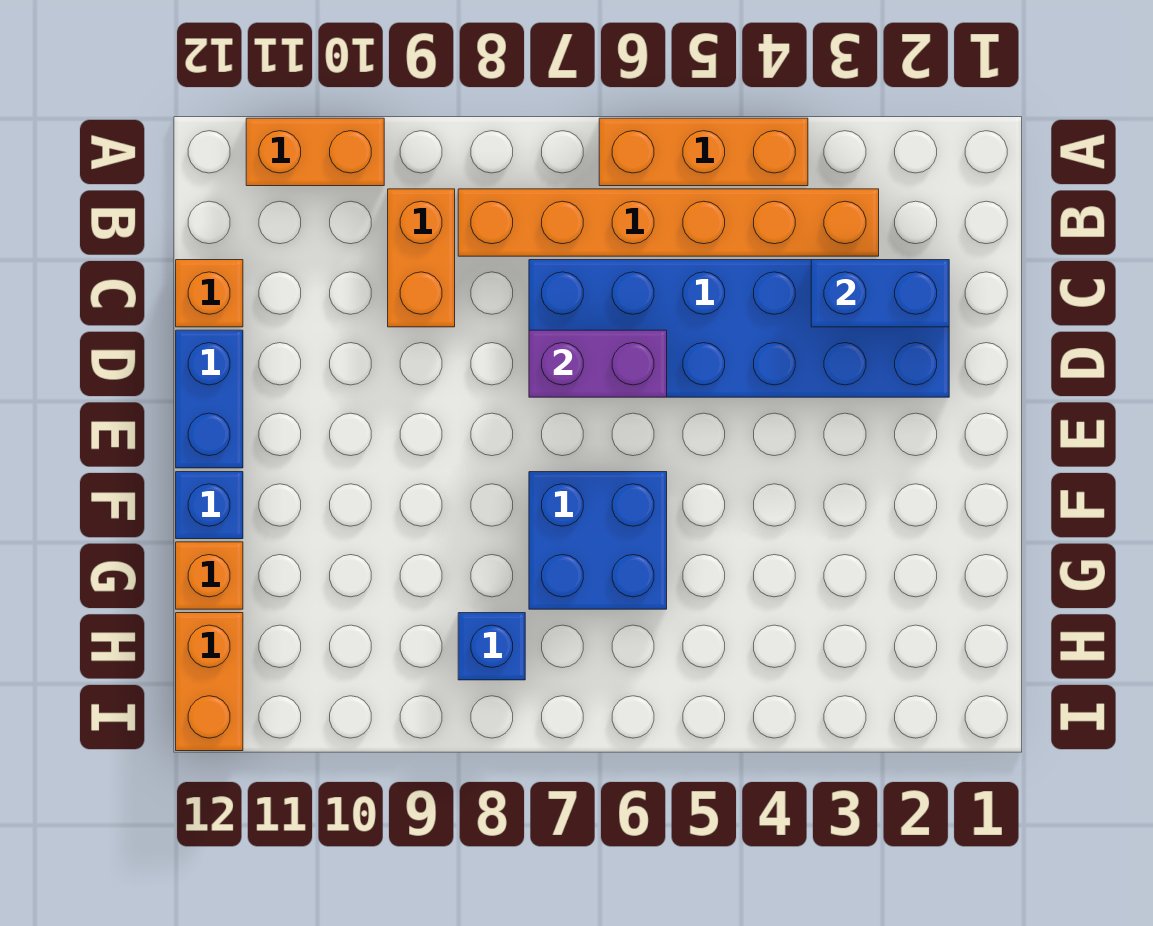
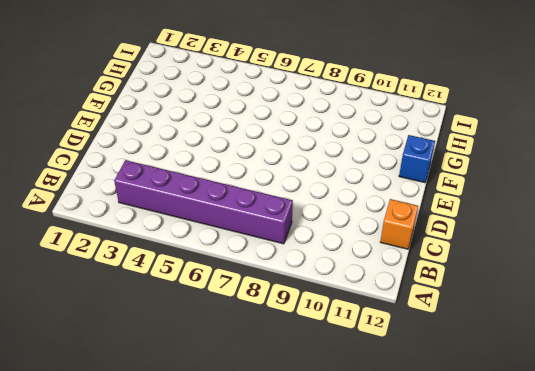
purple 1x6 brick [114,160,293,244] -> orange 1x6 brick [458,189,879,256]
none -> orange 1x3 brick [599,118,808,186]
none -> orange 1x2 brick [246,118,384,186]
none -> orange 1x2 brick [388,189,455,327]

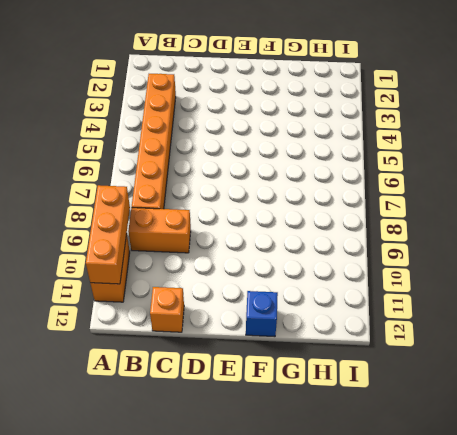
orange 1x3 brick [86,185,130,284] -> orange 1x3 brick moved to [599,118,808,186]
none -> blue 2x6 brick [529,260,949,397]
none -> blue 1x2 brick [176,330,243,468]
none -> blue 2x2 brick [529,472,667,609]

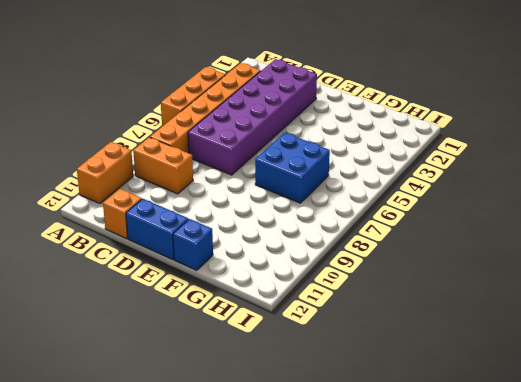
purple 2x6 brick [188,59,317,175] -> blue 2x6 brick [529,260,949,397]
none -> orange 1x1 brick [176,542,243,609]
none -> blue 1x1 brick [458,613,525,680]
none -> orange 1x2 brick [176,613,243,751]

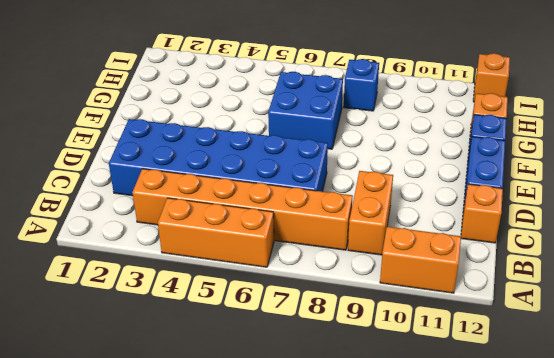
orange 1x1 brick [473,53,510,102] -> orange 1x2 brick [176,613,243,751]
none -> blue 1x2 brick [811,260,949,327]
none -> purple 1x2 brick [529,330,667,397]

